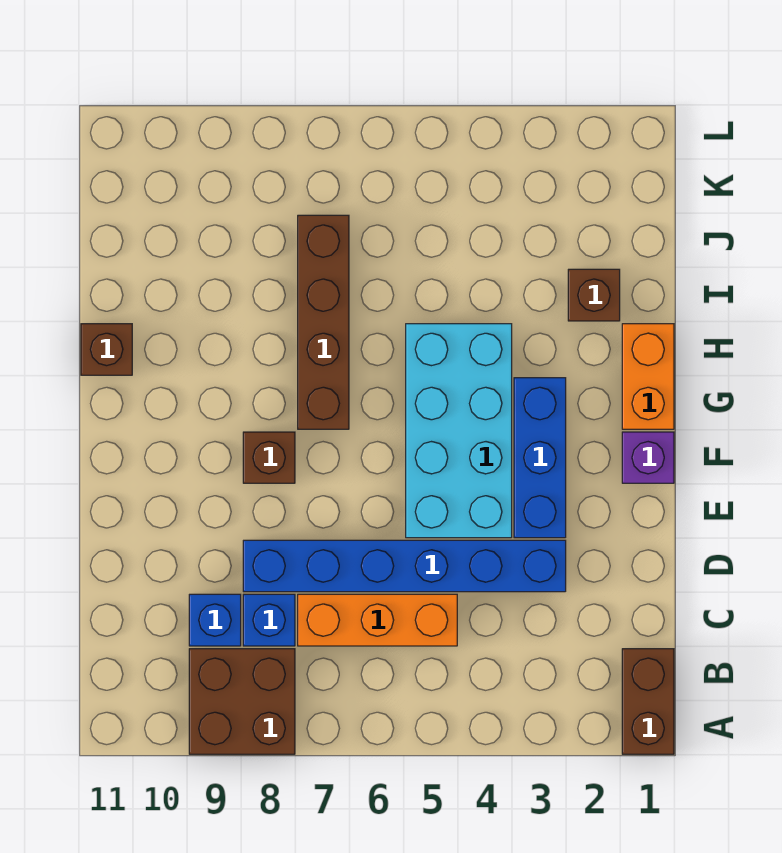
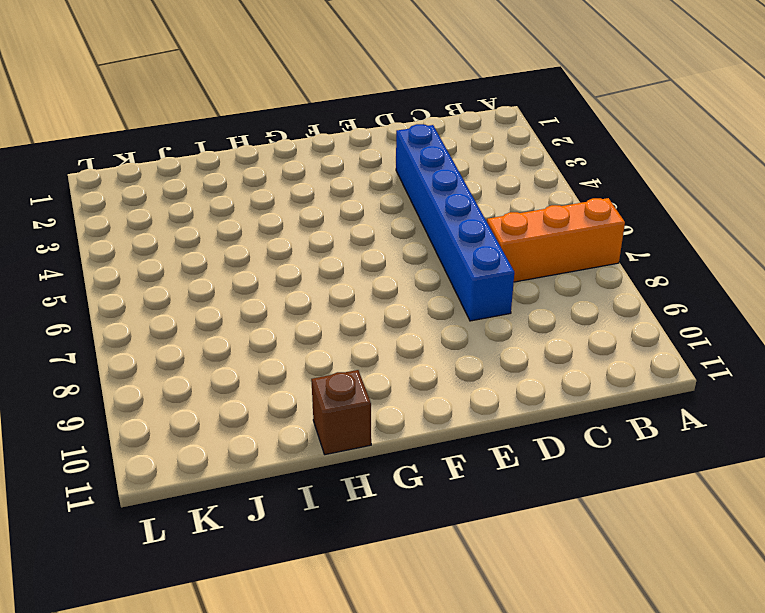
orange 1x3 brick [487,198,625,282] -> orange 1x3 brick turned to [298,594,457,646]
none -> brown 1x2 brick [622,649,674,754]
none -> brown 2x2 brick [189,649,295,754]
none -> blue 1x1 brick [243,594,295,646]

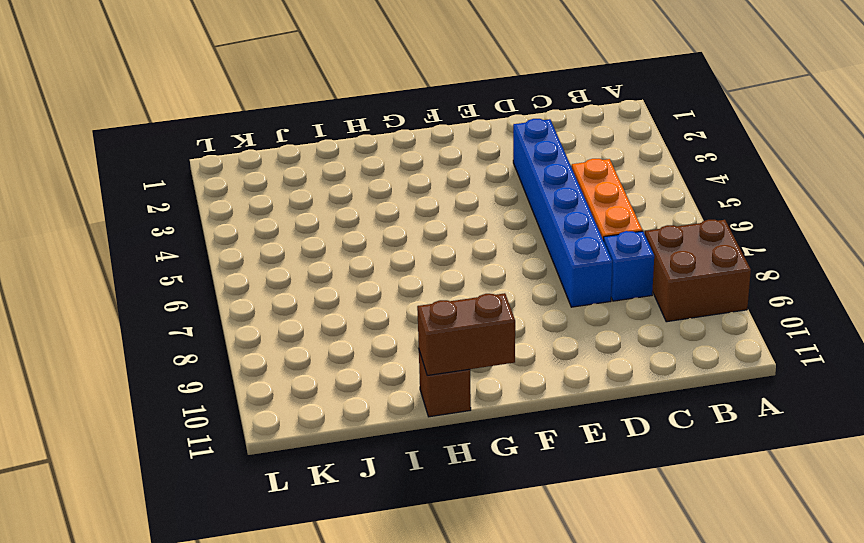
brown 1x2 brick [417,293,515,375] -> brown 1x2 brick moved to [622,649,674,754]
none -> blue 1x1 brick [189,594,241,646]
none -> blue 1x3 brick [514,378,566,538]
none -> cyan 2x4 brick [406,324,512,538]

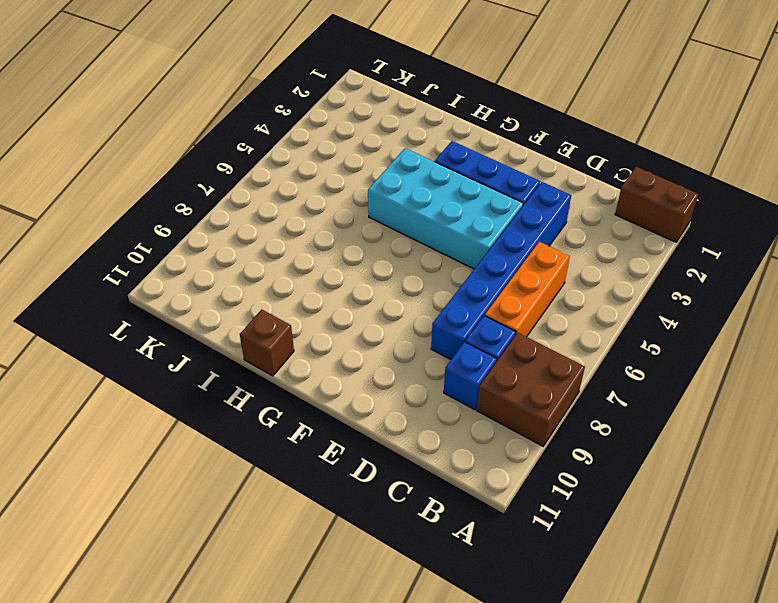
none -> purple 1x1 brick [622,432,674,483]
none -> brown 1x1 brick [243,432,295,483]
none -> orange 1x2 brick [622,324,674,429]

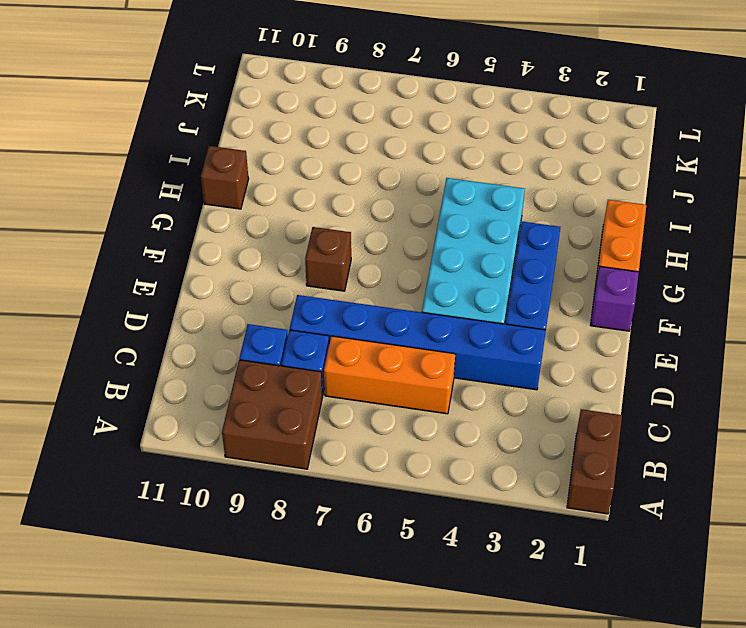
none -> brown 1x4 brick [298,215,349,429]
none -> brown 1x1 brick [568,269,620,321]

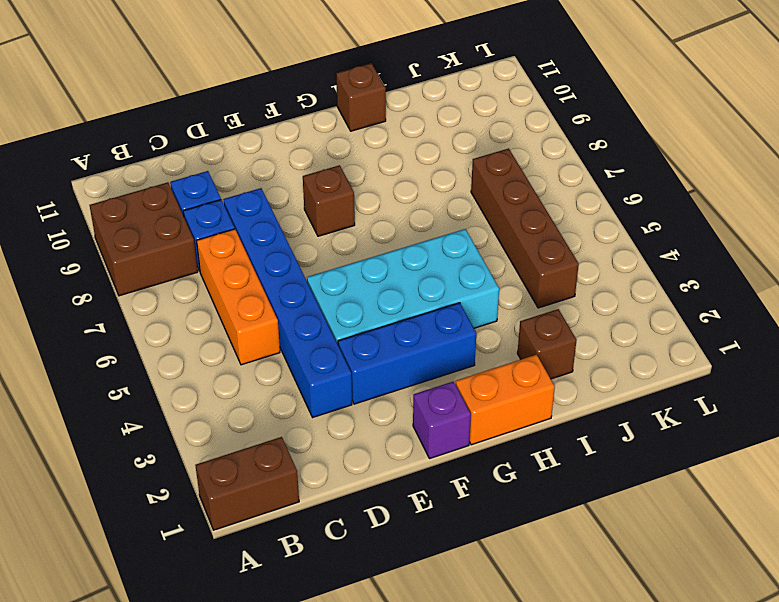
brown 1x4 brick [471,148,579,308] -> brown 1x4 brick turned to [298,215,349,429]

